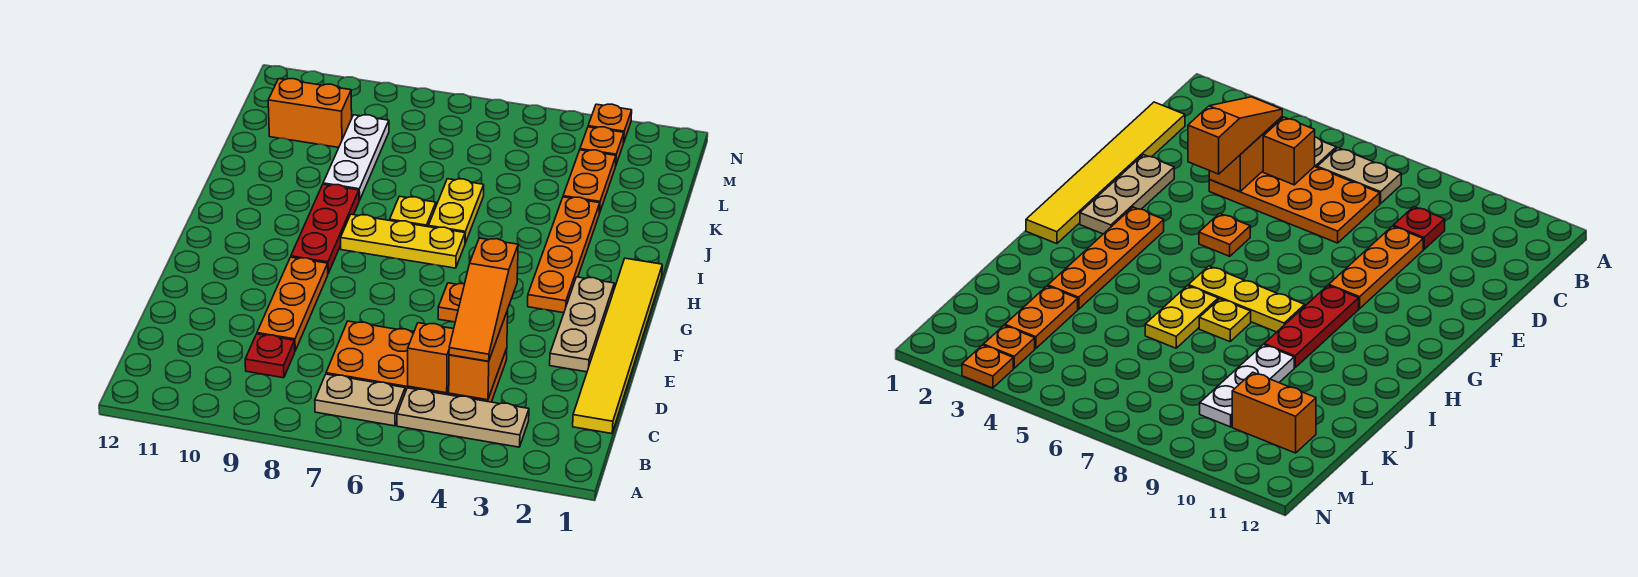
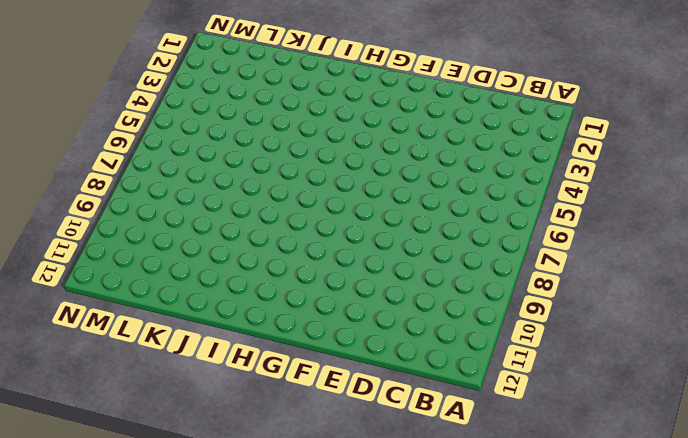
none -> tan 1x3 plate [397,388,529,447]
none -> tan 1x2 plate [315,374,405,426]
none -> yellow 1x6 tile [573,258,662,434]

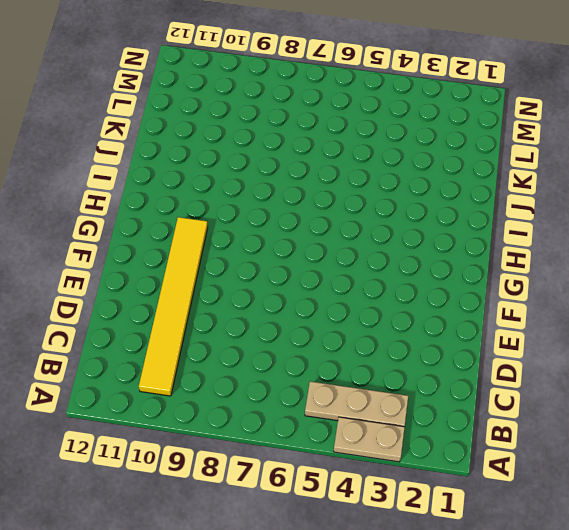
tan 1x2 plate [334,417,405,462] -> tan 1x2 plate moved to [315,374,405,426]
yellow 1x6 tile [139,217,208,396] -> yellow 1x6 tile moved to [573,258,662,434]
none -> orange 2x4 plate [326,321,507,402]
none -> red 1x1 plate [245,334,295,378]
none -> orange 1x3 plate [257,257,328,351]

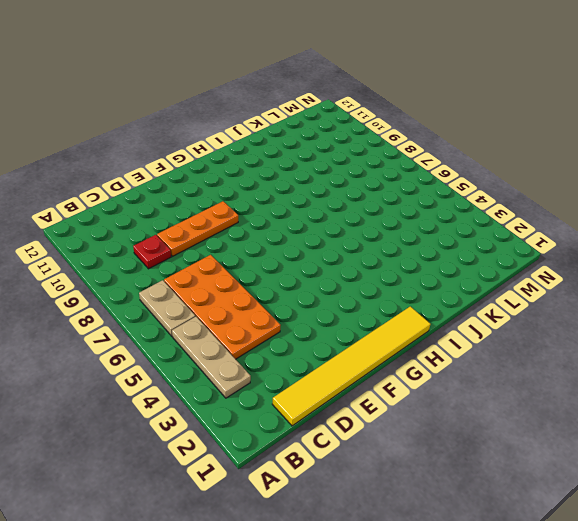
none -> tan 1x3 plate [550,277,614,372]
none -> orange 1x1 plate [438,283,464,322]
none -> orange 1x4 plate [528,197,600,313]

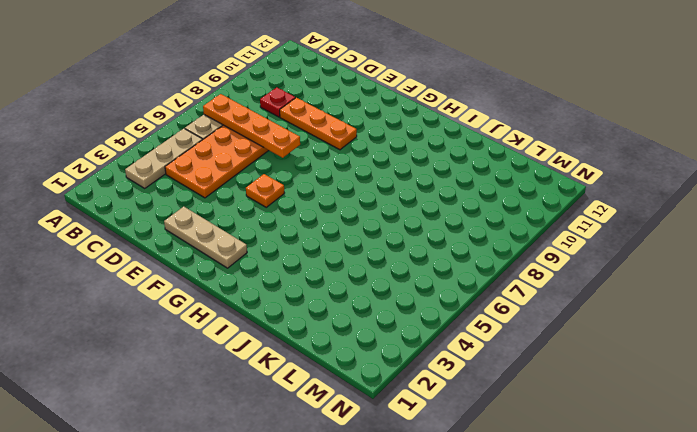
orange 1x4 plate [203,94,300,158] -> orange 1x4 plate moved to [528,197,600,313]
none -> yellow 1x6 tile [573,258,662,434]
none -> red 1x3 plate [291,184,359,273]
none -> yellow 1x3 plate [341,214,465,268]

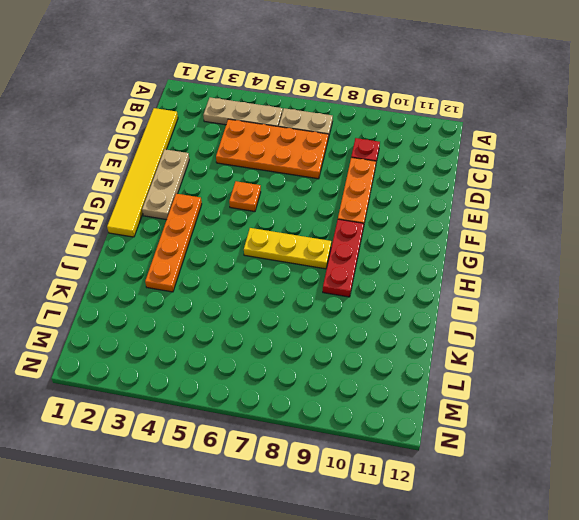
none -> yellow 1x2 plate [428,179,484,243]
none -> yellow 1x1 plate [390,196,436,227]
none -> white 1x3 plate [323,115,389,201]

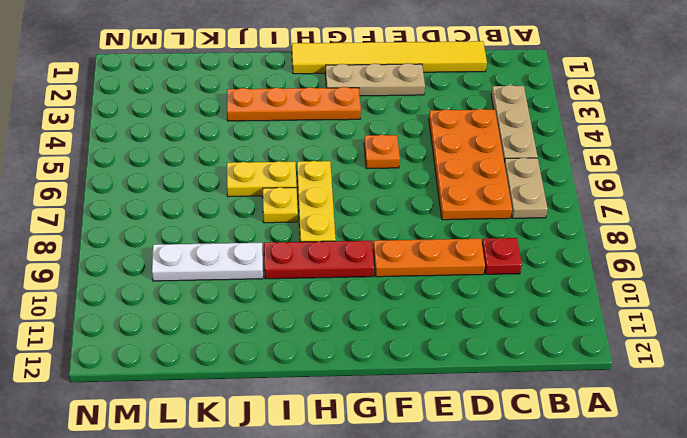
none -> orange 1x2 plate [563,150,616,213]
none -> orange 1x2 brick [268,79,352,148]
none -> orange 1x1 plate [580,127,624,164]

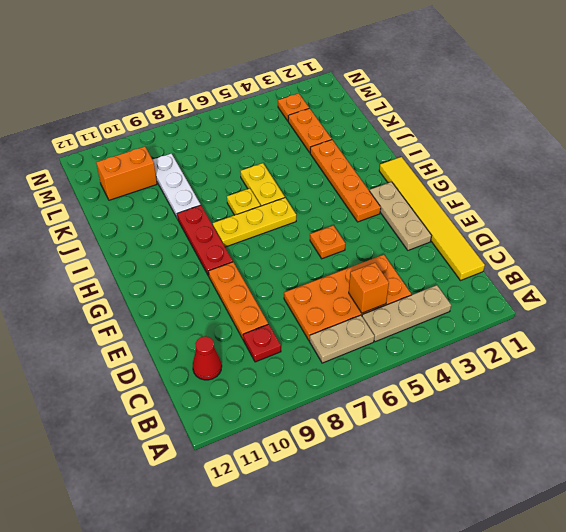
red 1x1 cone [193,336,222,380] -> none
none -> orange 1x1 plate [588,104,632,143]
none -> orange 1x2 brick [449,310,508,400]
none -> orange 1x3 slope [449,238,518,361]

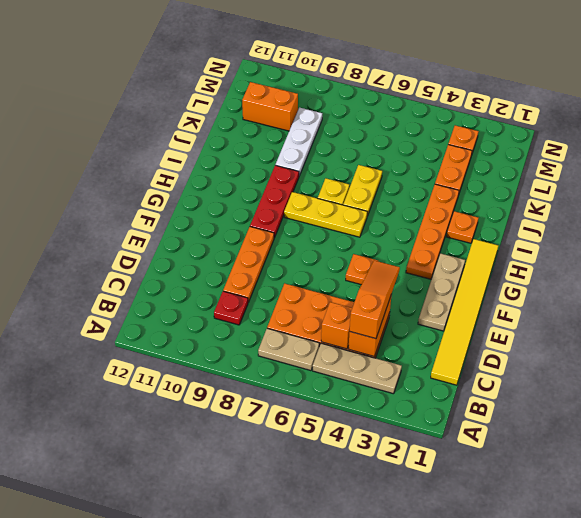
orange 1x3 slope [350,260,400,339] -> orange 1x3 slope turned to [449,238,518,361]
orange 1x1 plate [446,211,478,243] -> orange 1x1 plate moved to [588,104,632,143]

